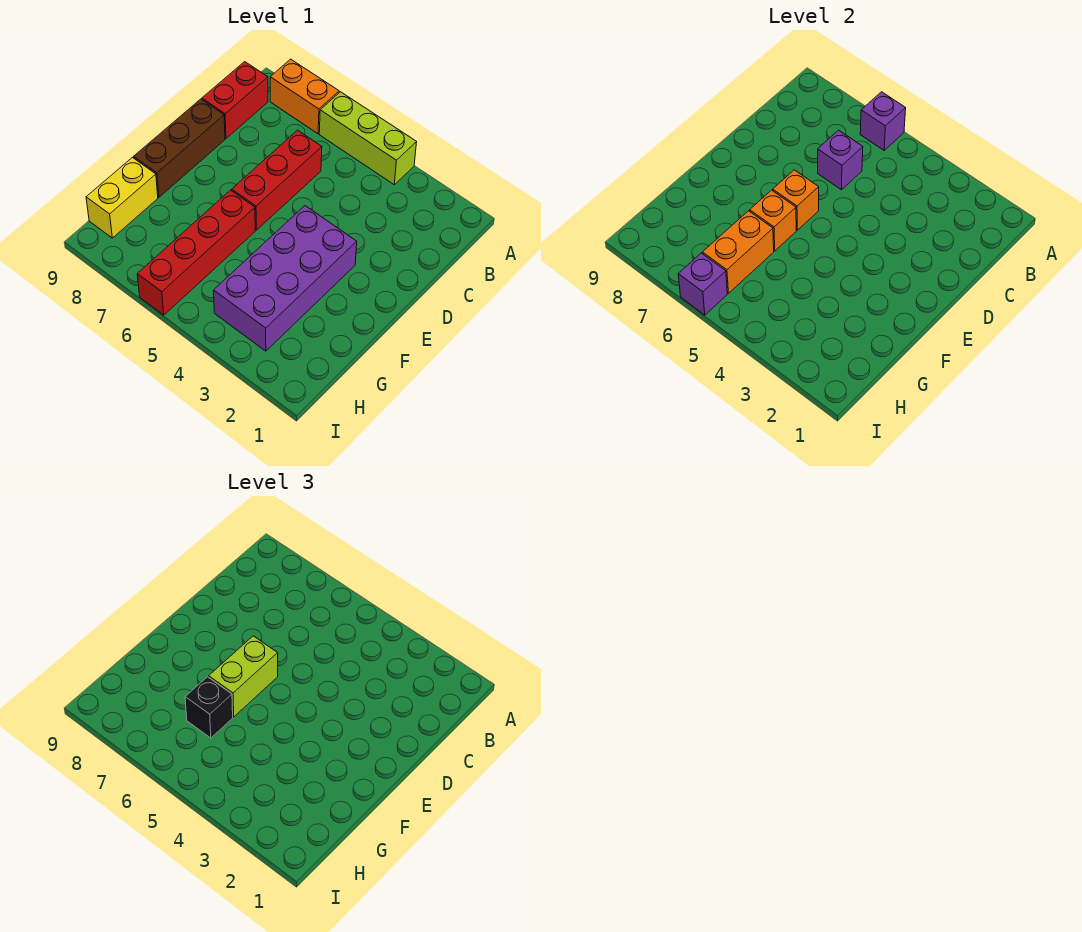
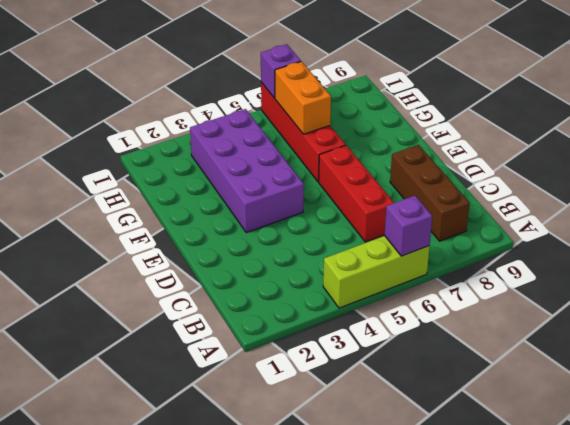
brown 1x3 brick [390,145,470,241] -> brown 1x3 brick moved to [134,99,225,197]
none -> orange 1x2 brick [270,59,339,134]
none -> red 1x2 brick [202,62,268,139]
none -> yellow 1x2 brick [86,158,158,238]

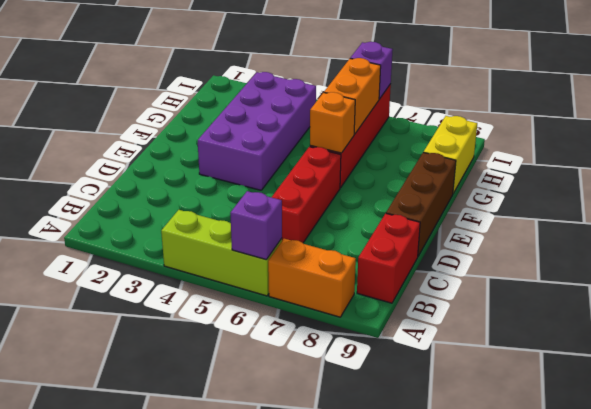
none -> purple 1x1 brick [818,130,863,190]
none -> orange 1x1 brick [773,170,819,230]
none -> lime 1x2 brick [209,636,278,717]

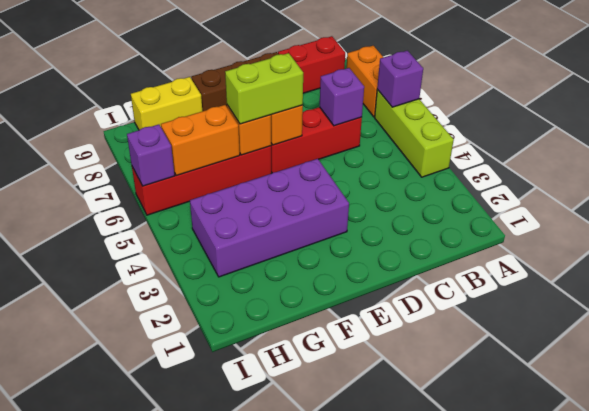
none -> black 1x1 brick [185,677,233,738]

